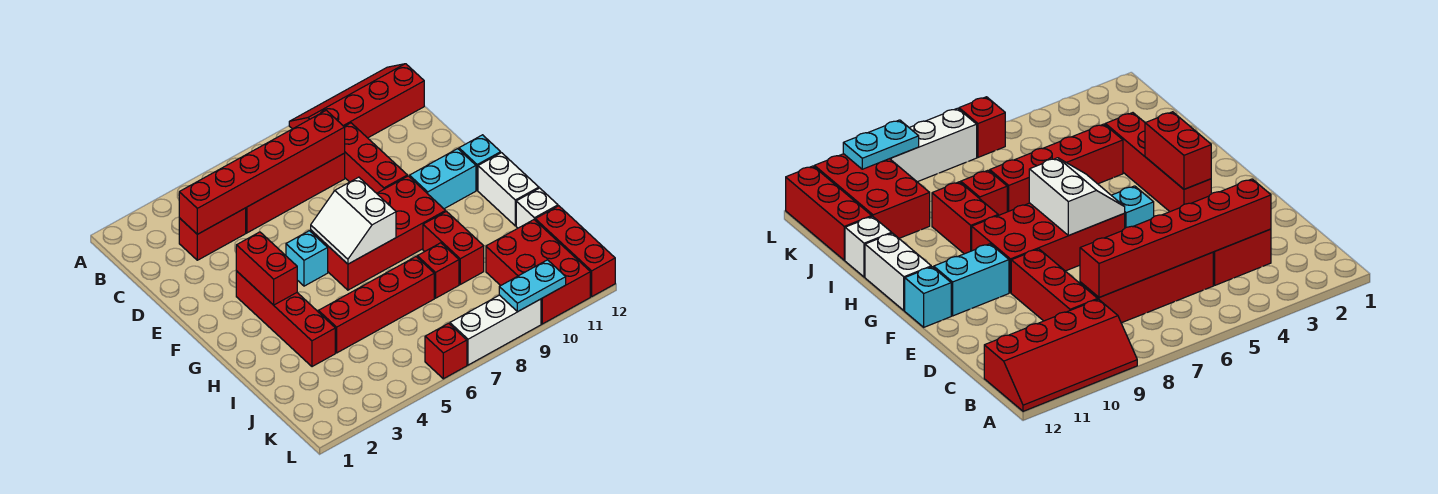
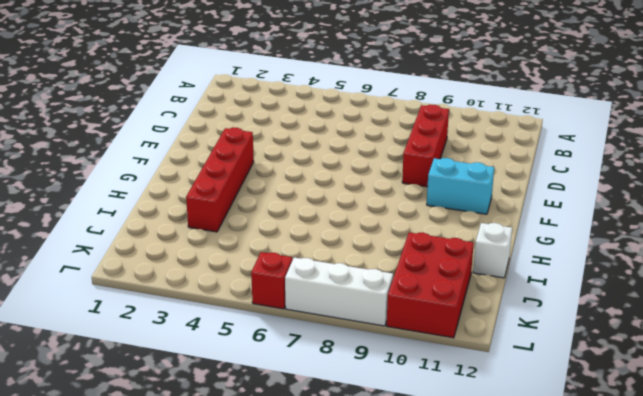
none -> red 2x4 slope [289,64,424,138]
none -> red 1x2 brick [179,208,246,260]
none -> red 1x4 brick [246,153,345,233]

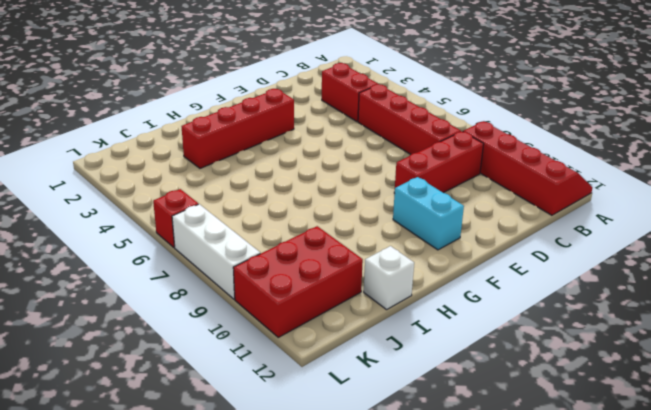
none -> cyan 1x1 brick [286,231,328,286]
none -> red 2x4 brick [311,176,446,290]
none -> cyan 1x1 brick [459,135,501,190]

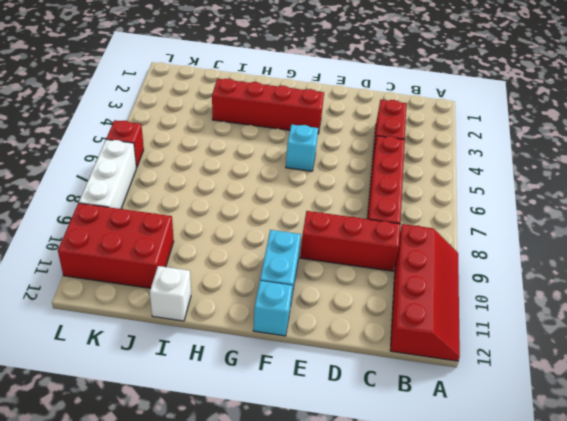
none -> red 2x4 brick [311,176,446,290]
none -> white 1x2 brick [478,153,539,226]
none -> red 1x2 brick [423,211,484,284]

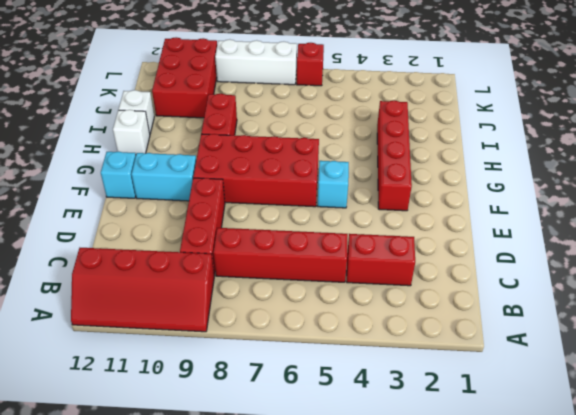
white 1x1 brick [113,110,150,154] -> white 1x2 brick [478,153,539,226]
none -> red 1x4 brick [318,257,434,353]
none -> red 1x1 brick [417,243,459,298]
none -> red 1x3 brick [535,206,615,296]

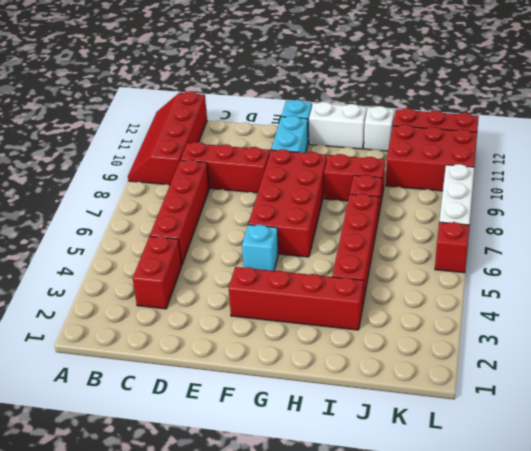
none -> red 1x6 brick [179,110,345,234]
none -> red 1x2 brick [236,232,297,305]
none -> white 2x2 slope [311,177,396,264]

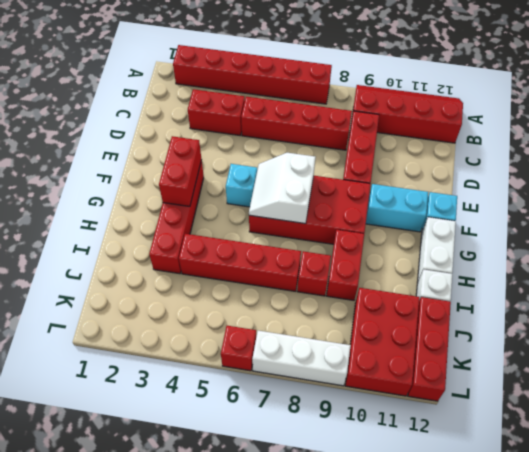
red 1x6 brick [173,45,332,104] -> red 1x6 brick moved to [179,110,345,234]
none -> cyan 1x2 plate [499,260,566,312]

